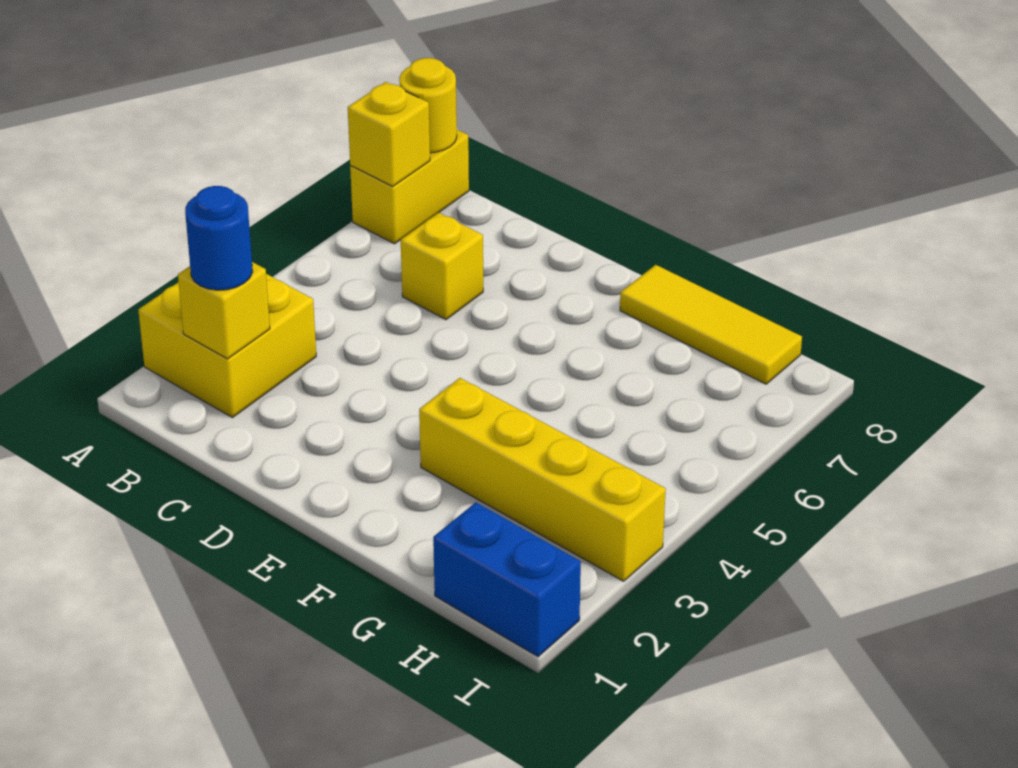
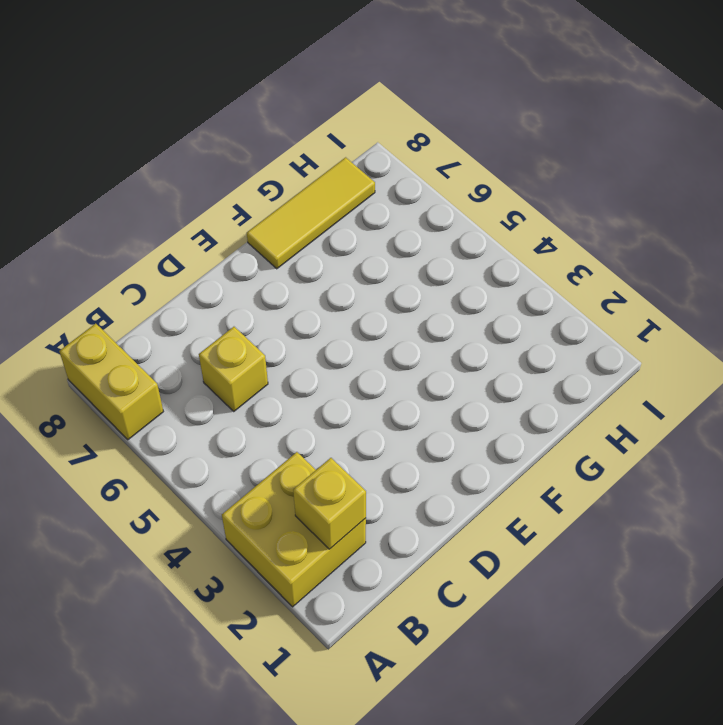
none -> yellow 1x4 brick [419,378,666,581]
none -> blue 1x2 brick [433,502,581,657]

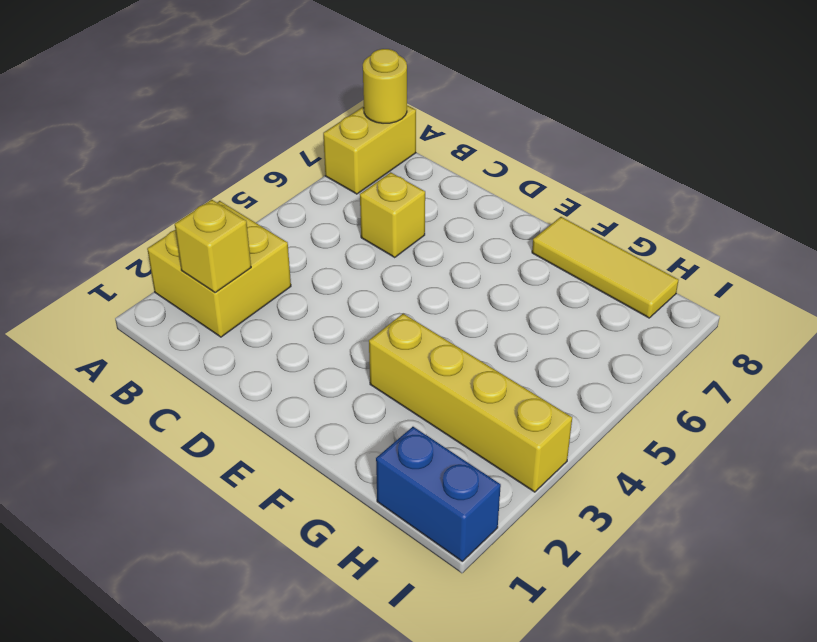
none -> yellow 1x1 brick [348,82,430,186]
none -> blue 1x1 round brick [185,186,253,290]

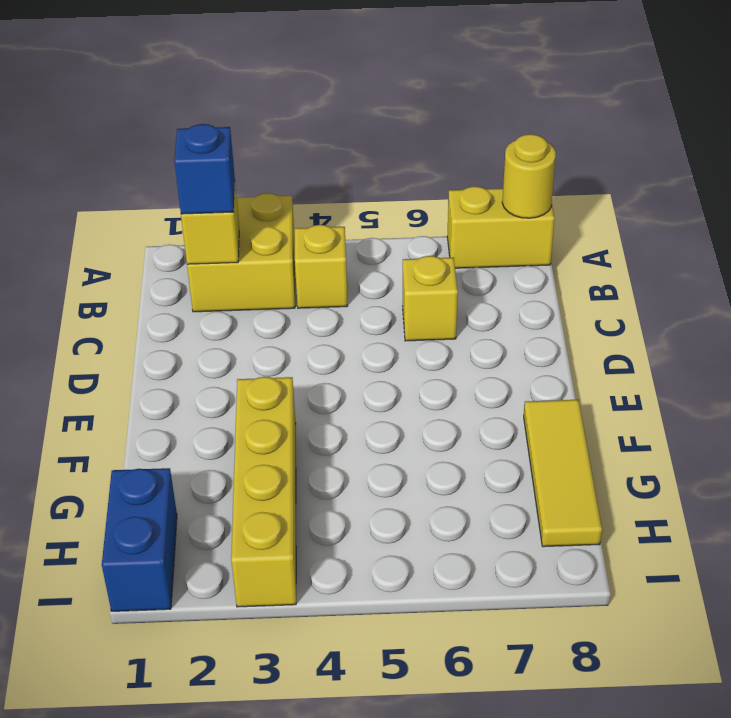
blue 1x1 brick [174,124,235,214] -> blue 1x1 round brick [185,186,253,290]
yellow 1x1 brick [295,225,347,308] -> yellow 1x1 brick moved to [348,82,430,186]

